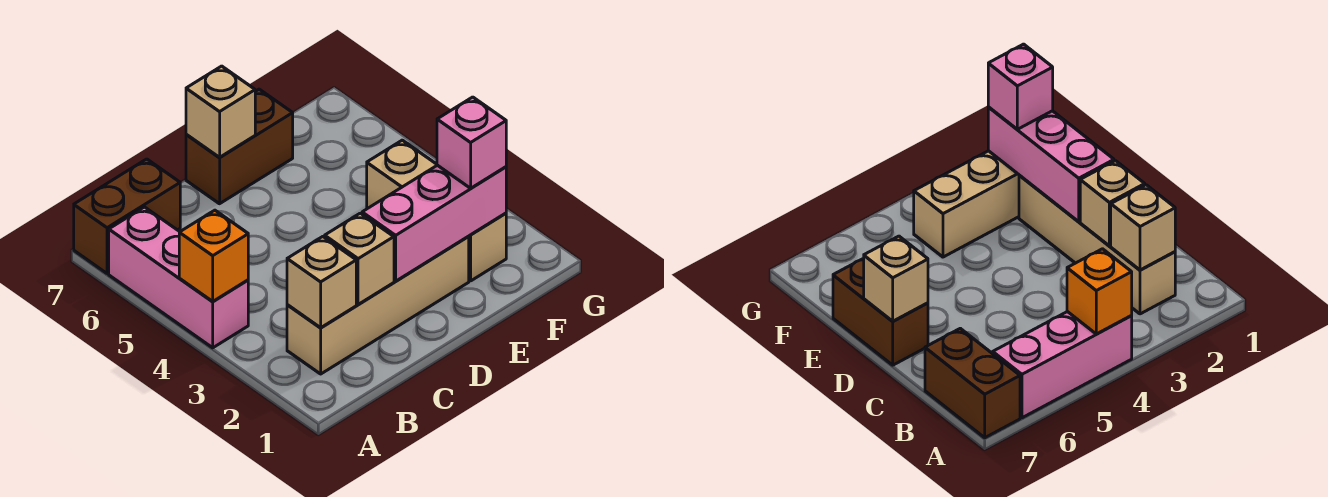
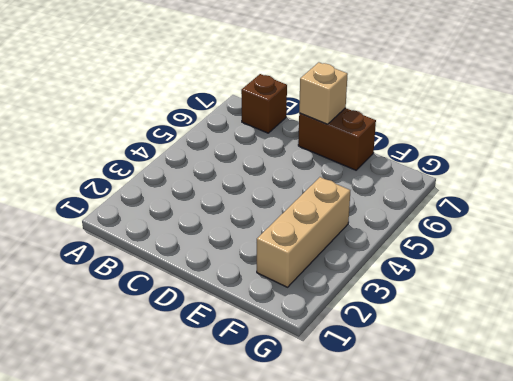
brown 1x1 brick [241,74,287,133] -> brown 1x2 brick [74,159,180,273]
none -> pink 1x3 brick [109,207,248,348]
none -> tan 1x4 brick [287,236,469,374]

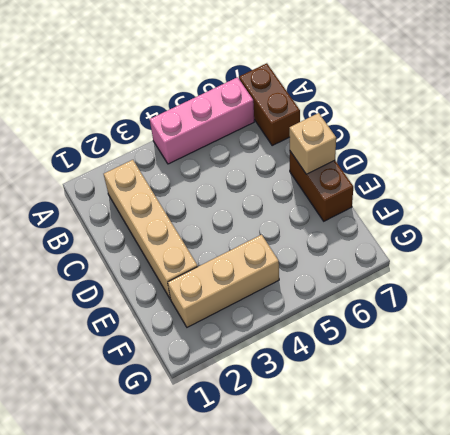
none -> orange 1x1 brick [179,210,248,302]
none -> tan 1x1 brick [287,237,356,328]

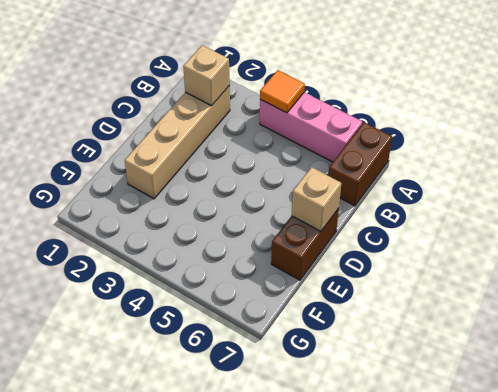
orange 1x1 tile [260,70,305,113] -> orange 1x1 brick [179,210,248,302]
none -> tan 1x3 brick [367,140,506,281]
none -> tan 1x1 brick [325,213,394,304]

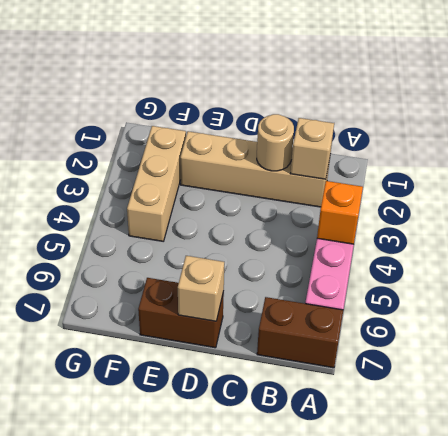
tan 1x1 round brick [257,114,294,171] -> tan 1x1 brick [325,213,394,304]
none -> pink 1x3 brick [362,165,506,281]
none -> pink 1x1 brick [437,97,506,188]

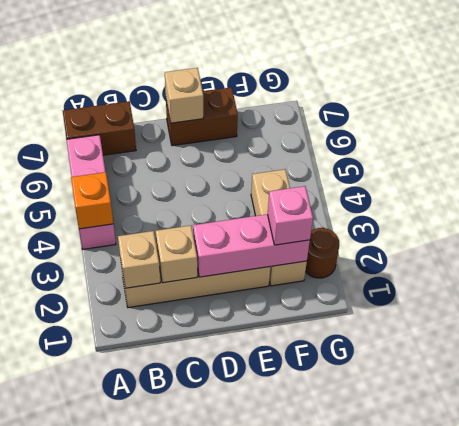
brown 1x1 round brick [305,228,339,278] -> none

